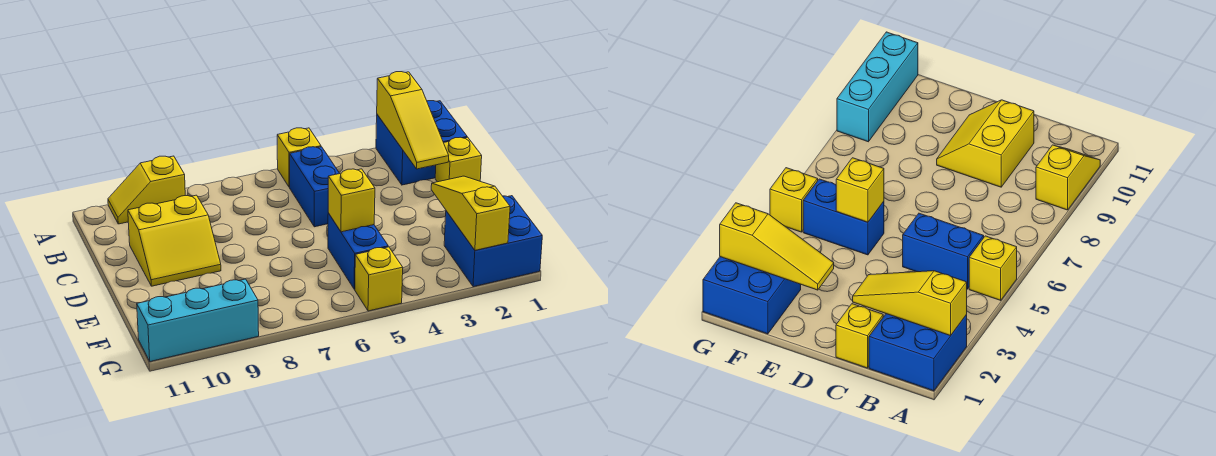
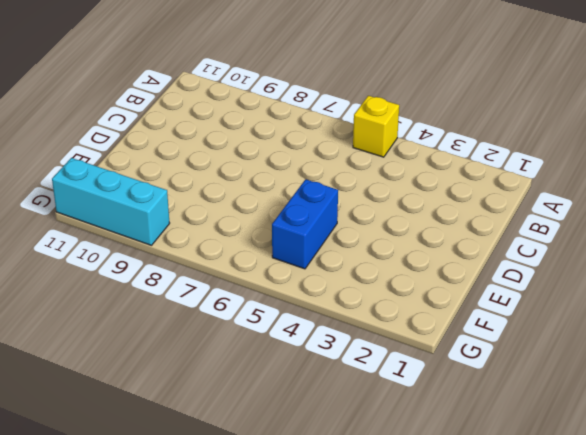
none -> blue 2x2 brick [376,101,467,185]
none -> yellow 1x2 slope [108,156,185,224]
none -> blue 1x2 brick [290,147,340,227]

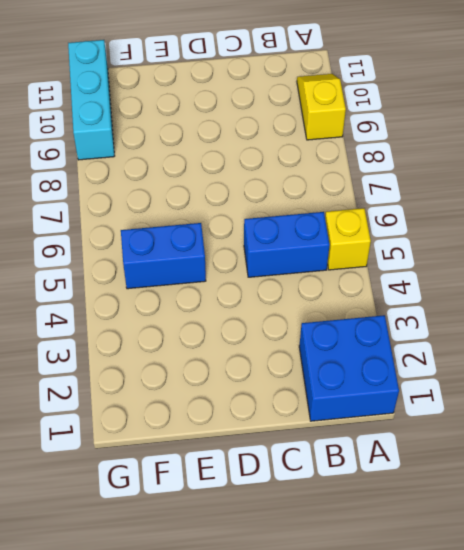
none -> yellow 1x1 brick [435,137,482,182]
none -> yellow 2x2 slope [128,195,221,286]
none -> blue 2x2 brick [444,196,542,287]

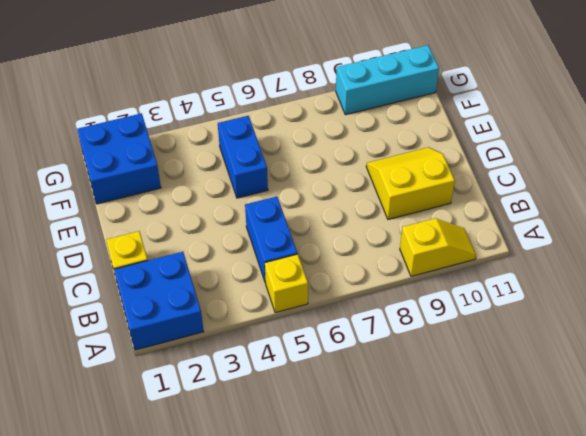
none -> yellow 1x1 brick [355,247,403,311]
none -> yellow 1x3 slope [377,72,449,169]
none -> yellow 1x3 slope [431,176,510,250]

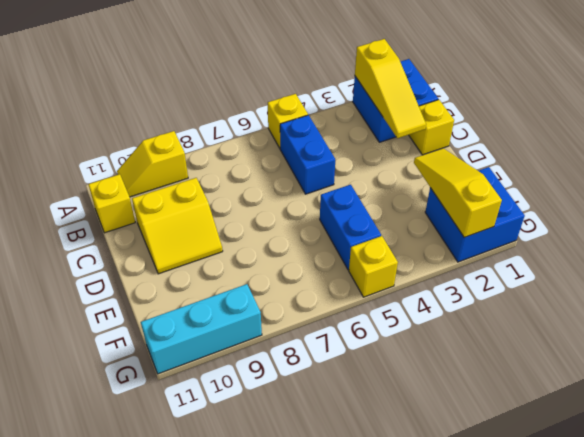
yellow 1x1 brick [88,174,135,233] -> yellow 1x1 brick moved to [328,169,375,232]

